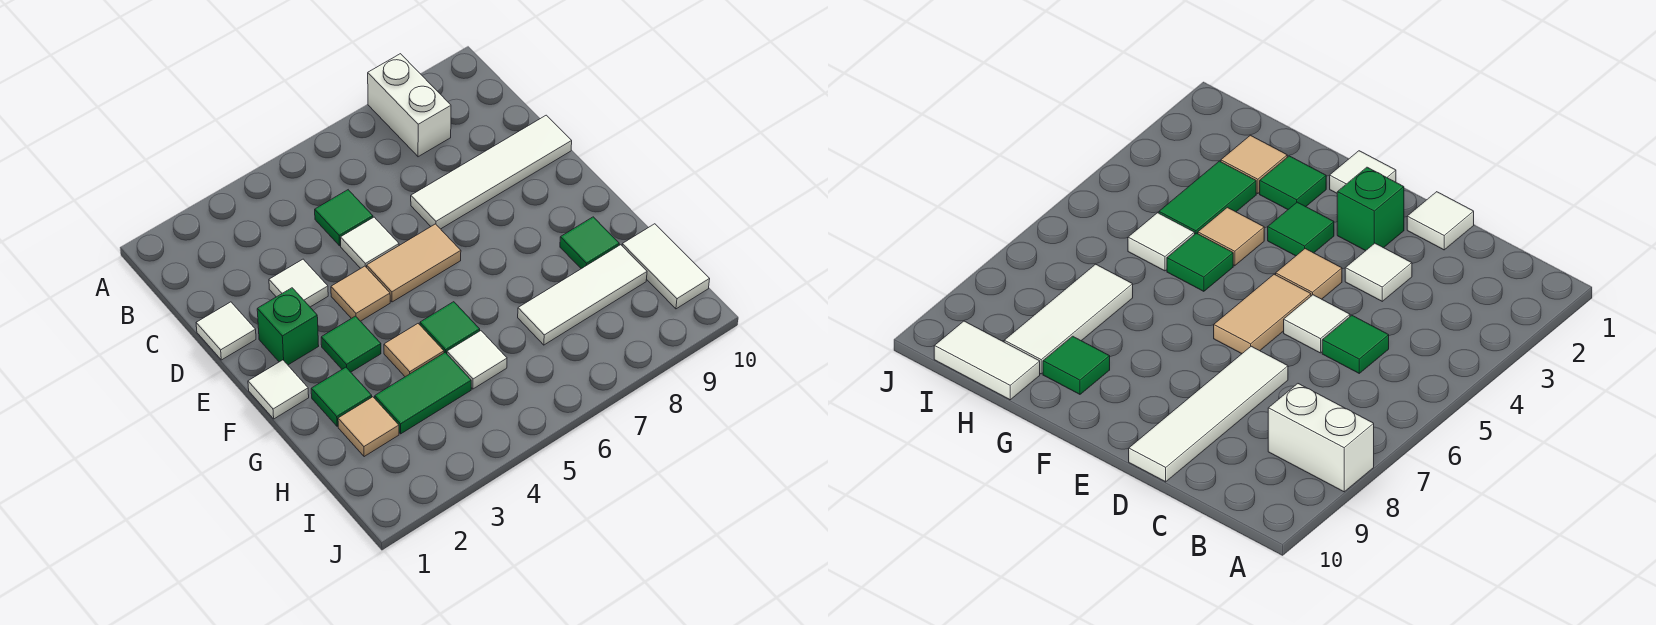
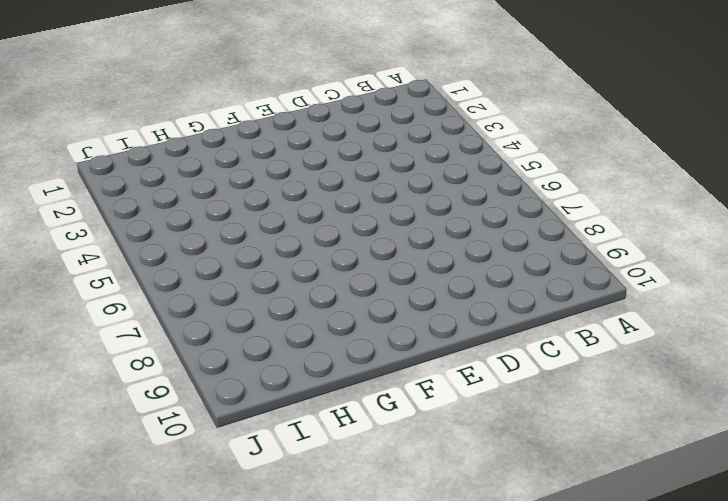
none -> white 1x2 brick [368,54,451,157]
none -> green 1x1 tile [315,190,373,246]
none -> white 1x1 tile [196,302,256,360]

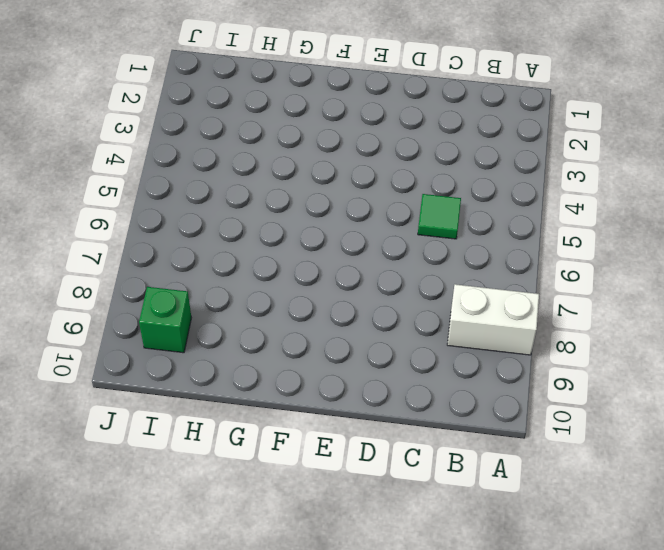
green 1x1 brick [139,287,191,353] -> green 1x1 brick moved to [257,288,319,365]
none -> white 1x1 tile [196,302,256,360]
none -> white 1x1 tile [269,259,328,307]
none -> white 1x1 tile [341,217,399,268]

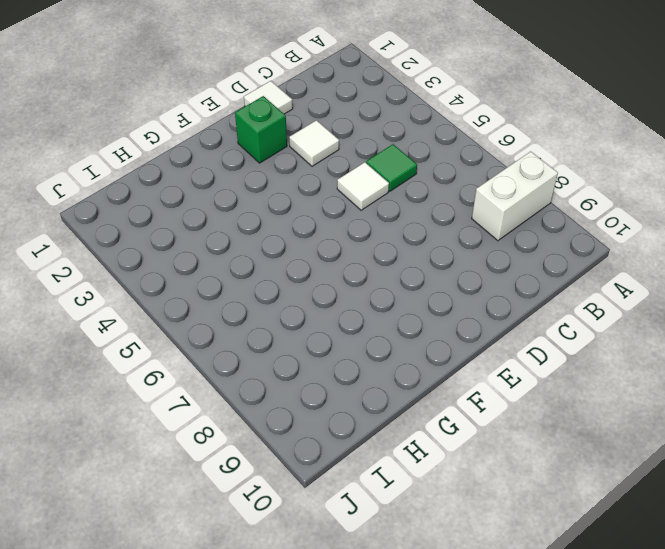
none -> white 1x4 tile [411,115,572,229]
none -> tan 1x1 tile [331,266,390,321]
none -> tan 1x2 tile [367,224,461,302]

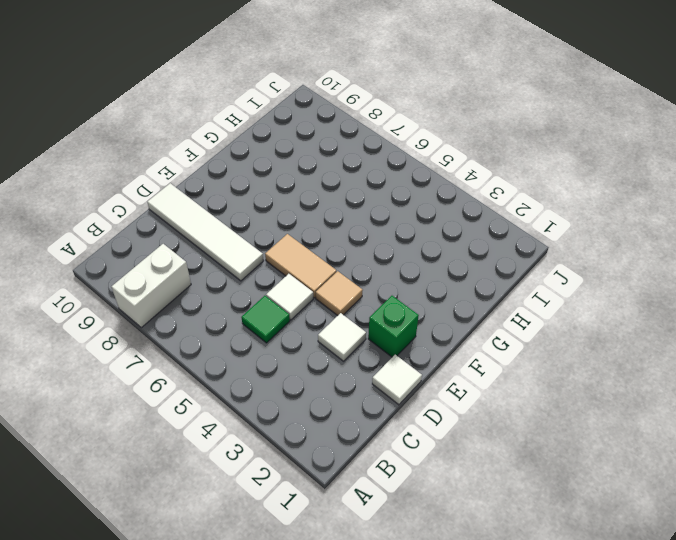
none -> white 1x1 tile [248,360,309,419]
none -> green 1x1 tile [321,316,381,372]
none -> green 1x1 tile [311,367,372,426]

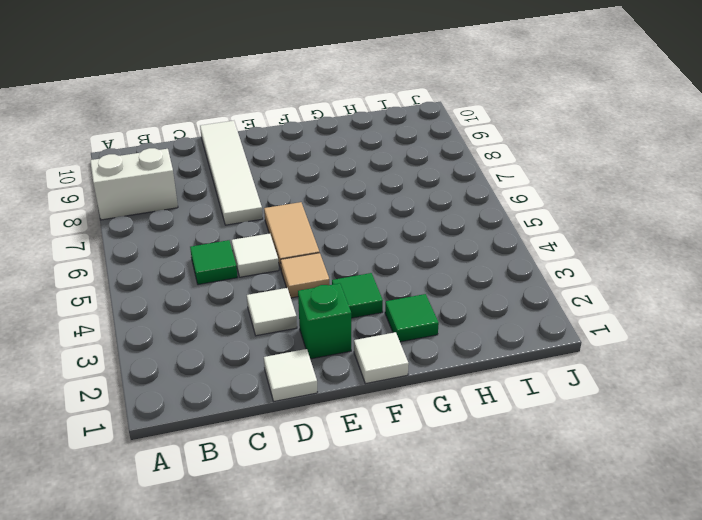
none -> tan 1x1 tile [384,324,444,377]
none -> green 1x1 tile [420,302,480,354]
none -> green 1x1 tile [560,217,619,269]

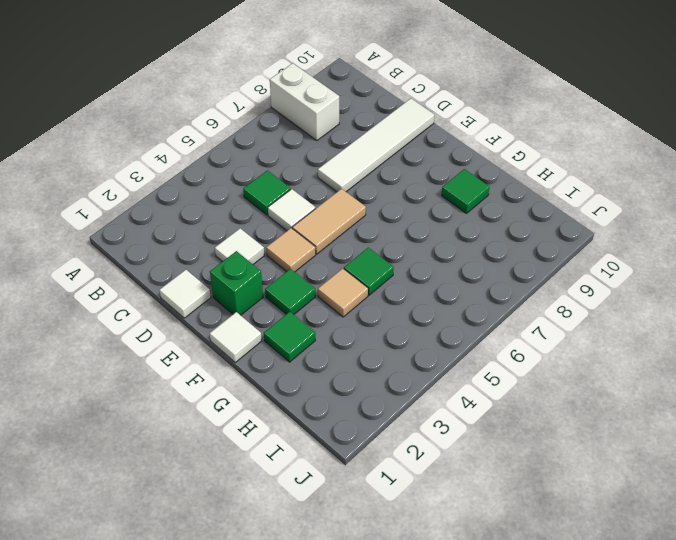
none -> tan 1x1 tile [338,397,399,457]
none -> green 1x2 tile [375,352,471,434]
none -> white 1x1 tile [447,331,507,389]

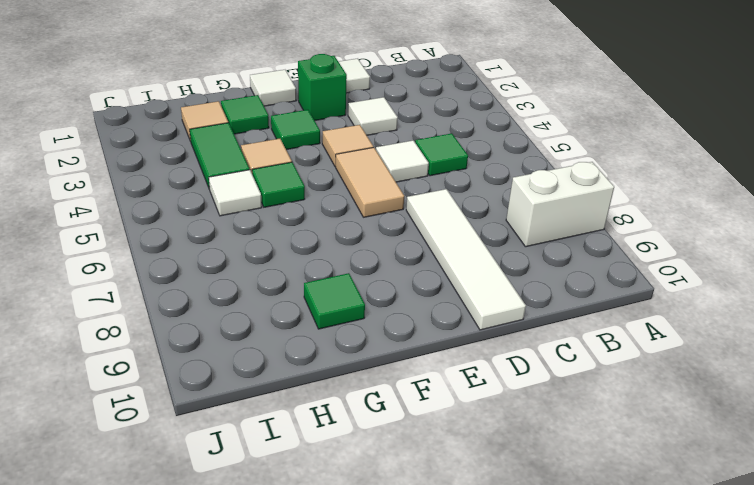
none -> white 1x3 tile [518,245,647,345]
none -> white 1x2 tile [622,224,710,309]

